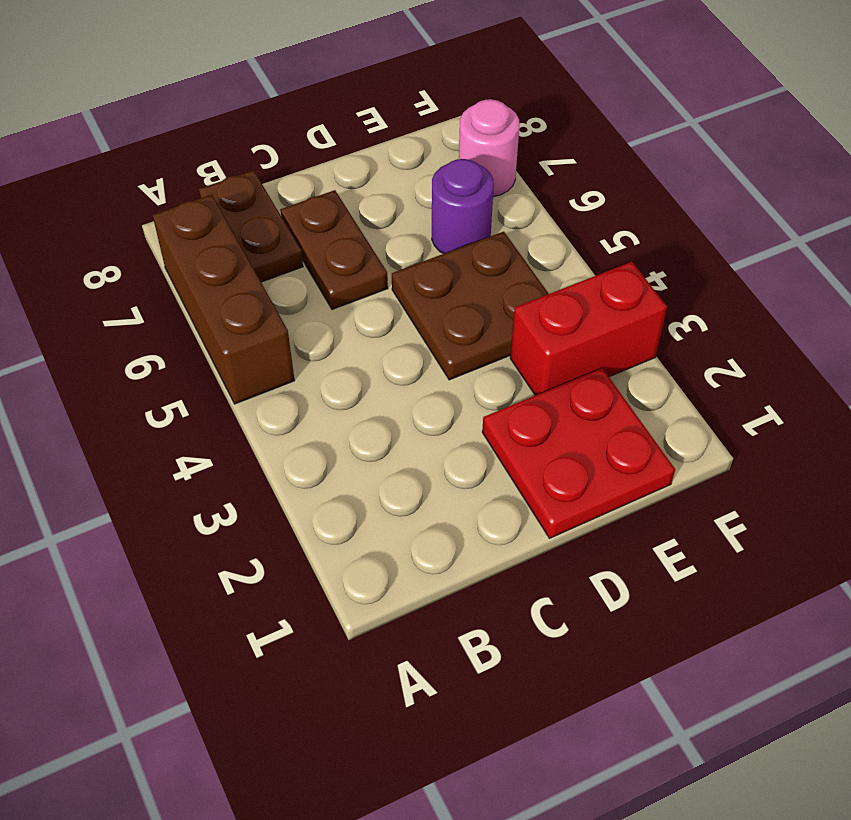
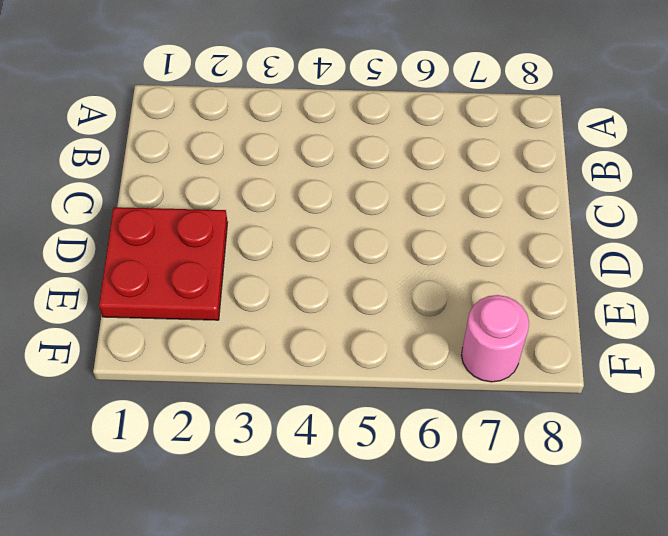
none -> brown 1x3 brick [153,195,295,404]
none -> brown 1x2 plate [199,170,303,282]

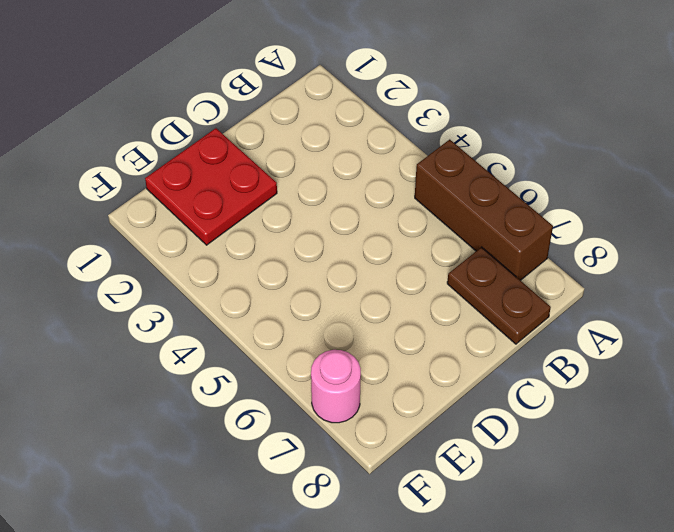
none -> brown 1x2 plate [280,190,388,310]
none -> brown 2x2 plate [392,232,549,380]

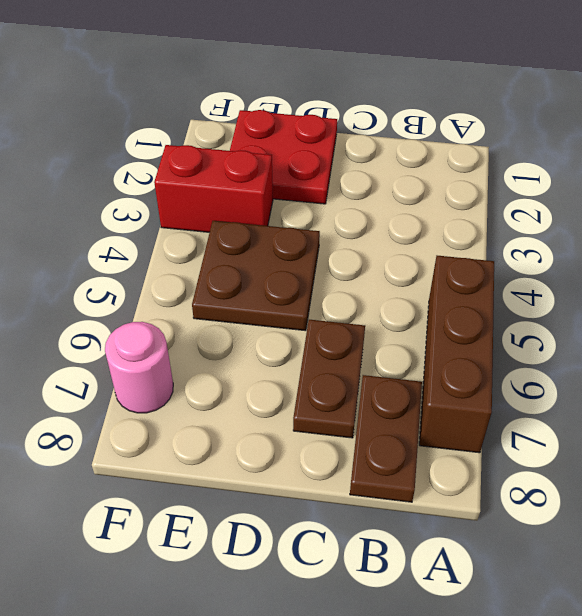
none -> purple 1x1 round brick [432,159,494,254]

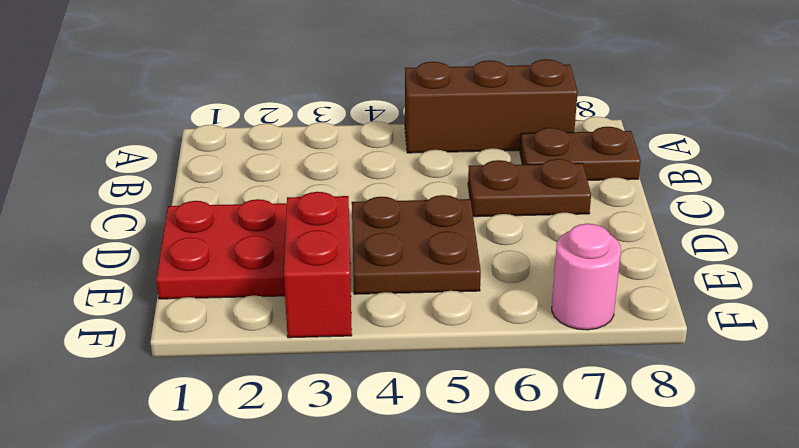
none -> purple 1x1 round brick [432,159,494,254]

